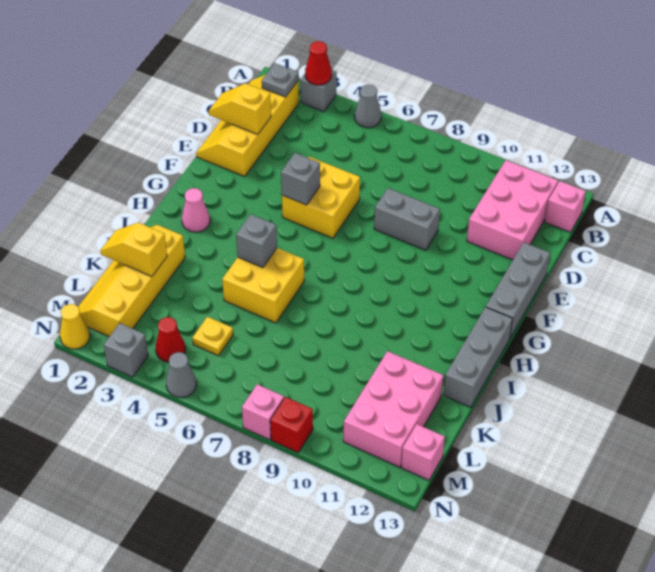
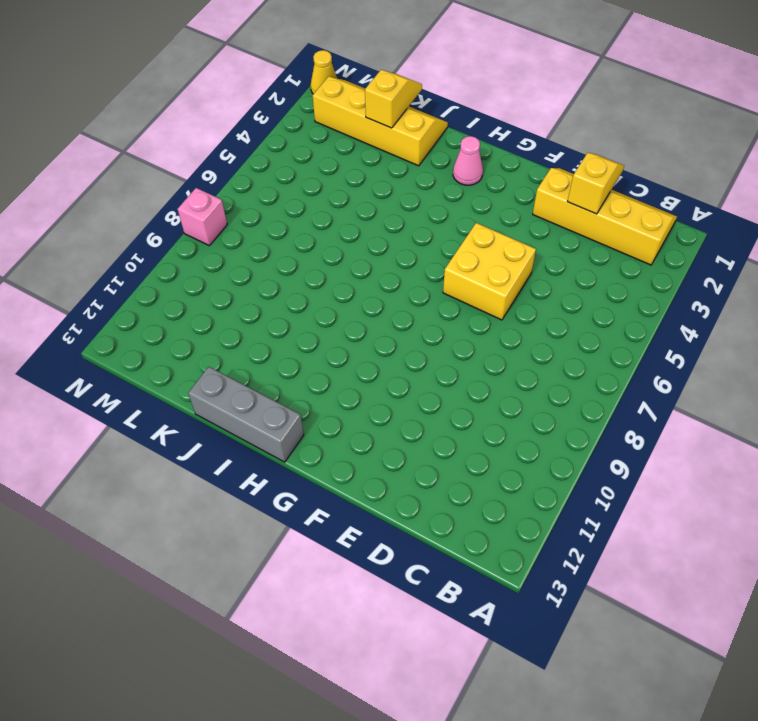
none -> grey 1x1 brick [300,70,337,112]
none -> grey 1x1 cone [355,84,381,128]
none -> pink 2x3 brick [467,160,558,260]

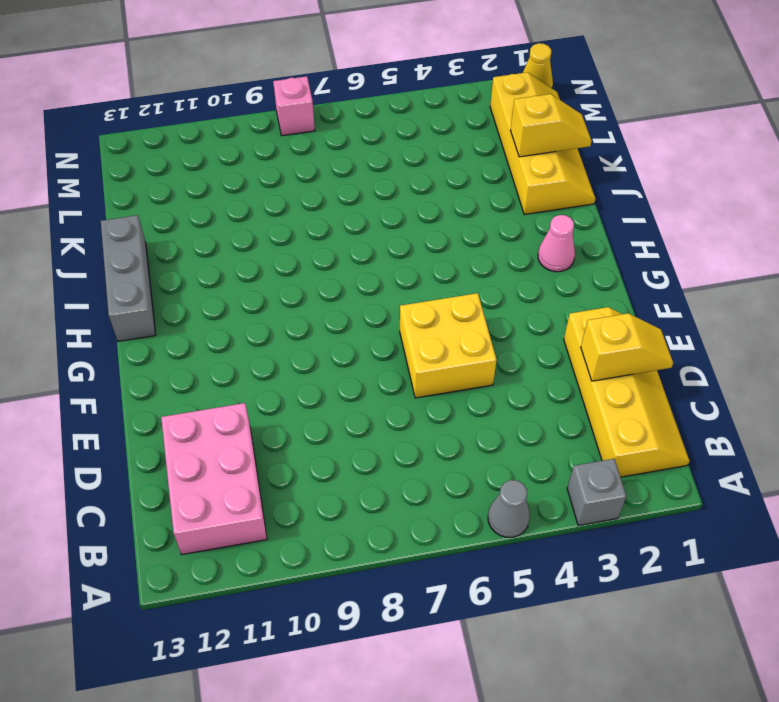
none -> pink 1x1 brick [545,181,586,232]
none -> grey 1x2 brick [374,188,440,250]
none -> grey 1x3 brick [486,242,550,338]

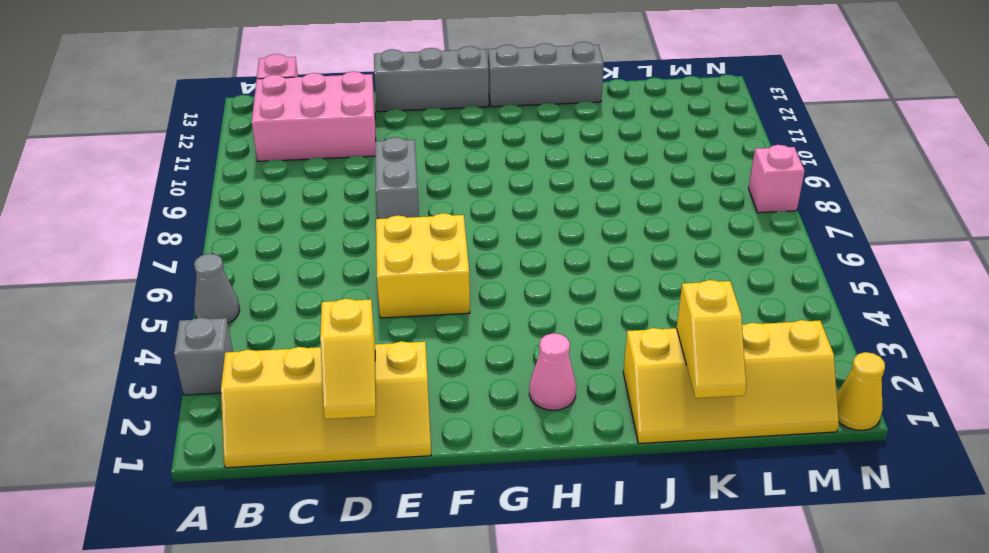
none -> yellow 2x2 brick [222,248,304,323]
none -> pink 2x3 brick [343,351,443,467]
none -> yellow 1x1 plate [192,317,233,356]

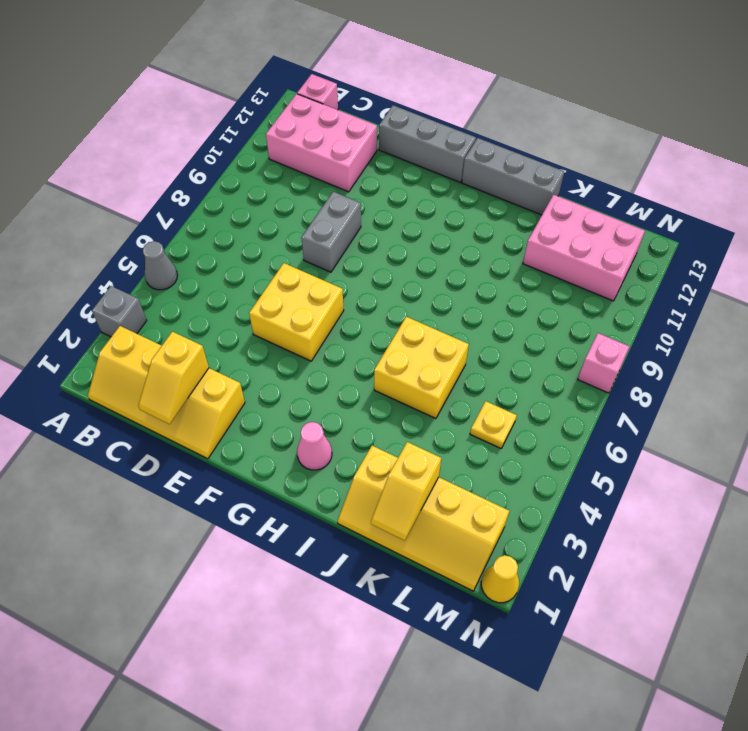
none -> red 1x1 cone [155,317,185,362]
none -> pink 1x1 brick [401,424,445,480]
none -> grey 1x1 brick [104,323,148,377]

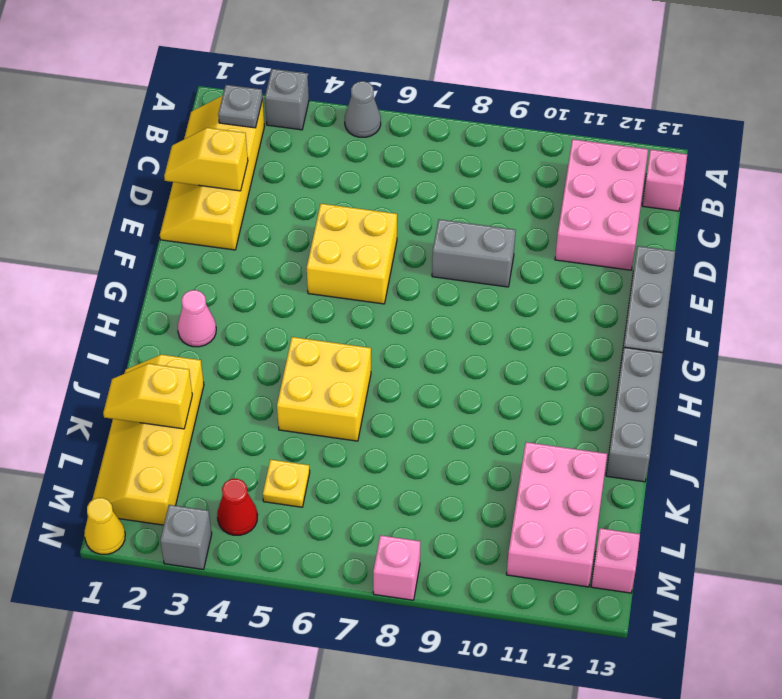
none -> grey 1x1 cone [166,352,196,397]
none -> red 1x1 brick [270,397,313,453]
none -> red 1x1 cone [305,41,332,85]

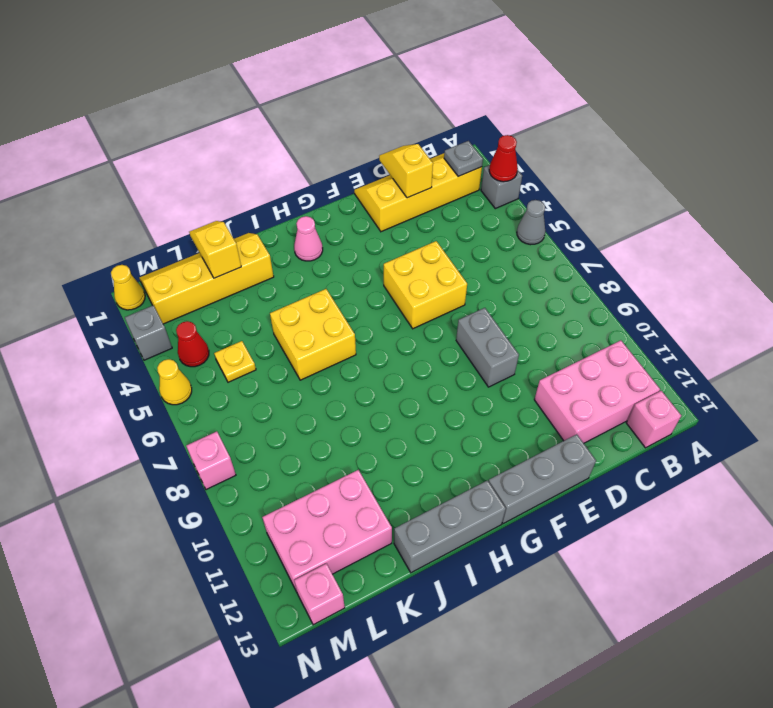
yellow 1x1 cone [157,359,192,405] -> grey 1x1 cone [166,352,196,397]
none -> red 1x1 brick [270,397,313,453]
none -> grey 1x1 brick [281,153,320,205]
none -> grey 1x1 brick [236,214,277,268]

